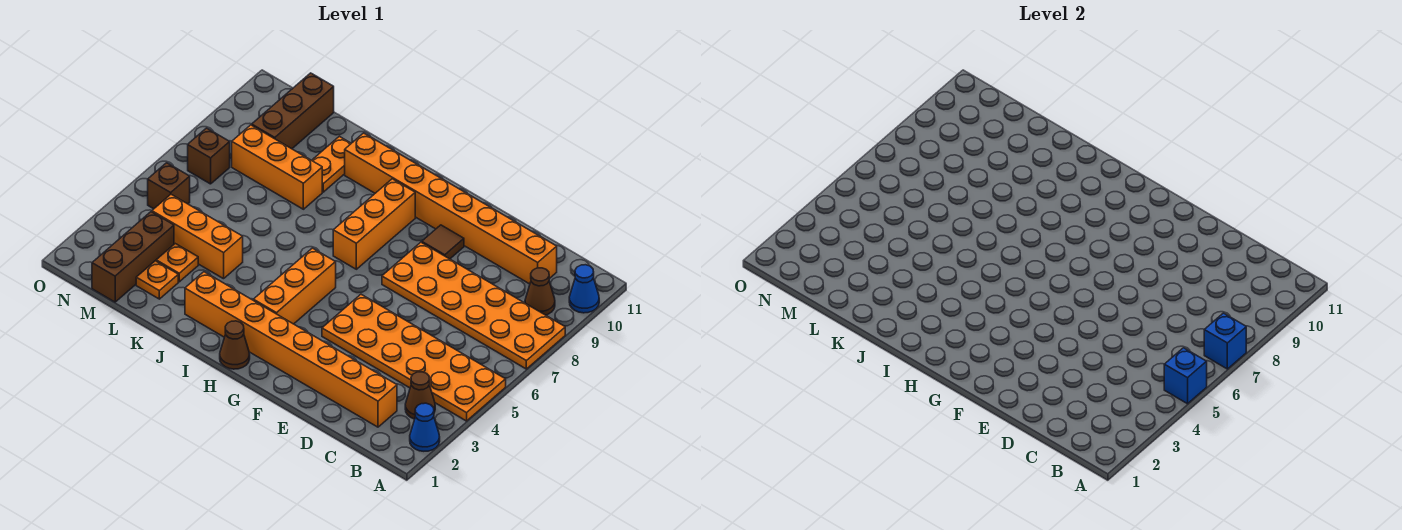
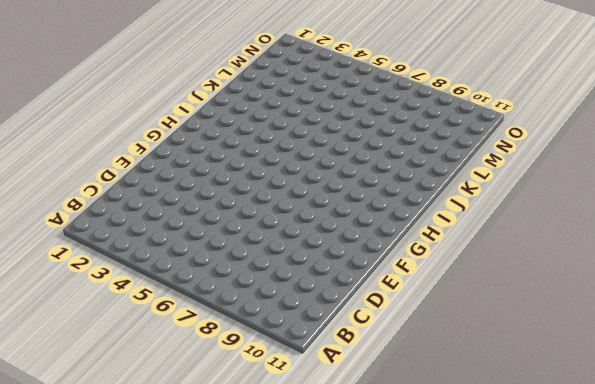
none -> blue 1x1 cone [410,403,440,451]
none -> orange 2x6 plate [322,294,506,421]
none -> orange 2x6 plate [382,242,565,369]

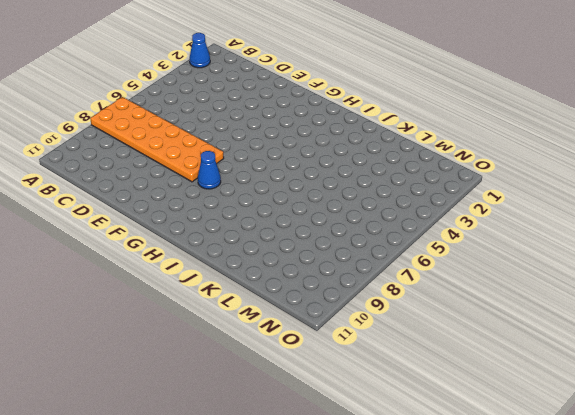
blue 1x1 cone [198,151,221,189] -> blue 1x1 cone moved to [569,265,599,313]
none -> orange 2x6 plate [322,294,506,421]
none -> brown 1x1 cone [405,372,435,419]
none -> brown 1x1 cone [525,268,555,315]

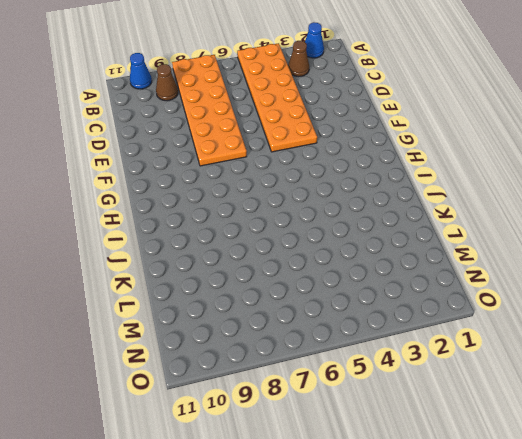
none -> orange 1x8 brick [185,272,397,427]
none -> orange 1x8 brick [345,133,557,284]
none -> brown 1x1 tile [422,225,464,259]

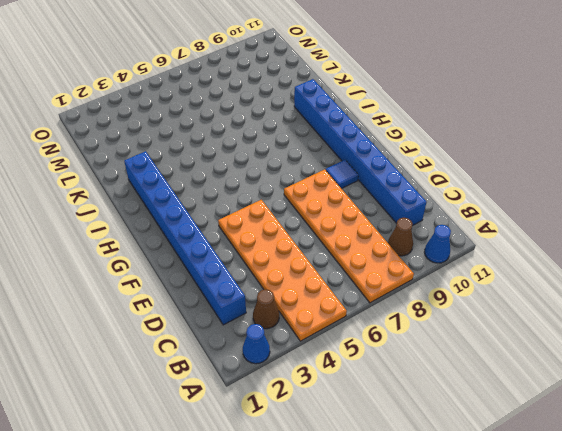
blue 1x8 brick [124,151,246,325] -> orange 1x8 brick [185,272,397,427]
blue 1x8 brick [294,79,427,226] -> orange 1x8 brick [345,133,557,284]
blue 1x1 tile [326,160,358,189] -> brown 1x1 tile [422,225,464,259]
none -> brown 1x1 cone [220,321,250,369]
none -> orange 1x3 brick [253,248,336,324]
none -> orange 1x3 brick [333,179,415,269]

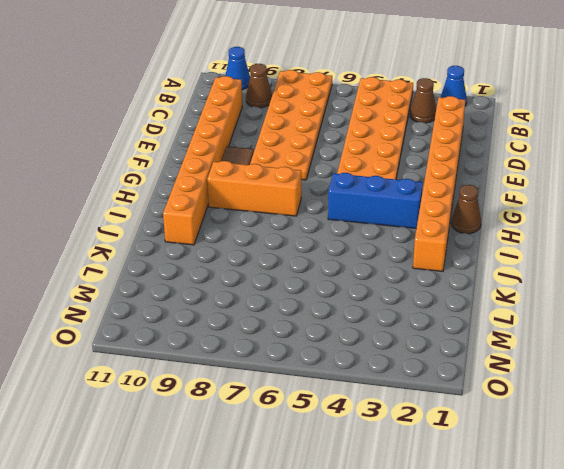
blue 1x3 brick [328,173,423,229] -> orange 1x3 brick [253,248,336,324]
none -> orange 1x3 brick [152,195,243,279]
none -> orange 1x3 brick [232,125,322,209]
none -> orange 1x2 plate [312,136,351,192]

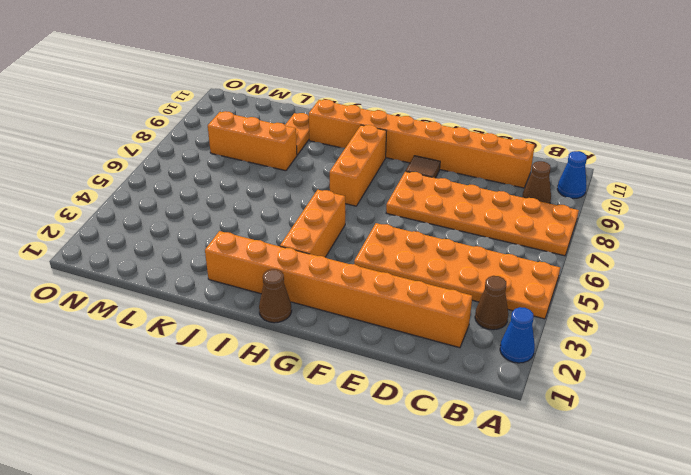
none -> orange 1x3 brick [152,195,243,279]
none -> orange 1x1 plate [136,261,178,299]
none -> orange 1x1 plate [156,244,198,282]

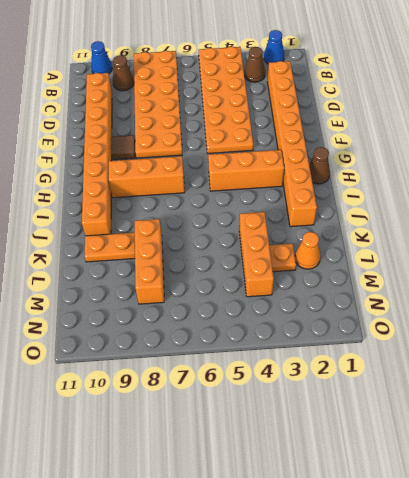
orange 1x1 cone [295,232,320,269] -> orange 1x1 plate [136,261,178,299]
none -> brown 1x3 brick [92,212,174,302]
none -> brown 1x3 brick [252,73,334,149]
none -> brown 1x1 brick [148,163,190,209]

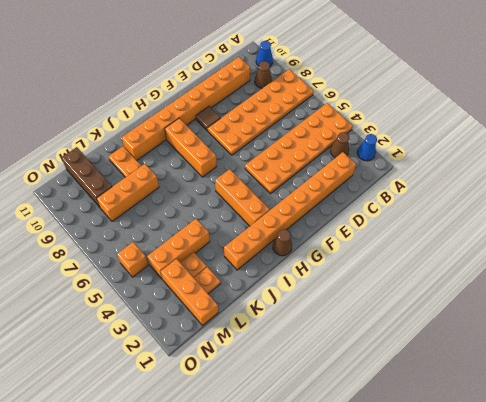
orange 1x3 brick [161,259,218,326] -> brown 1x3 brick [92,212,174,302]
orange 1x1 brick [117,242,148,277] -> brown 1x1 brick [148,163,190,209]
none -> brown 1x1 brick [188,128,230,184]
none -> blue 1x1 brick [1164,348,1207,404]
none -> blue 1x1 brick [1204,313,1246,369]

